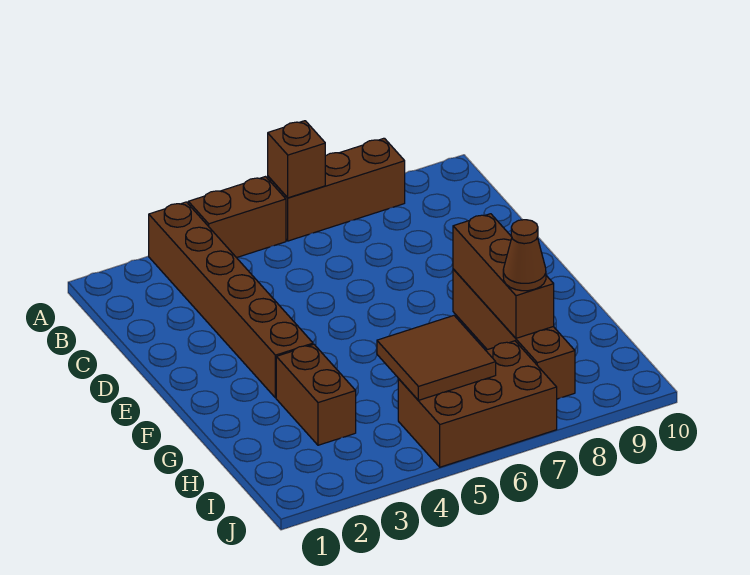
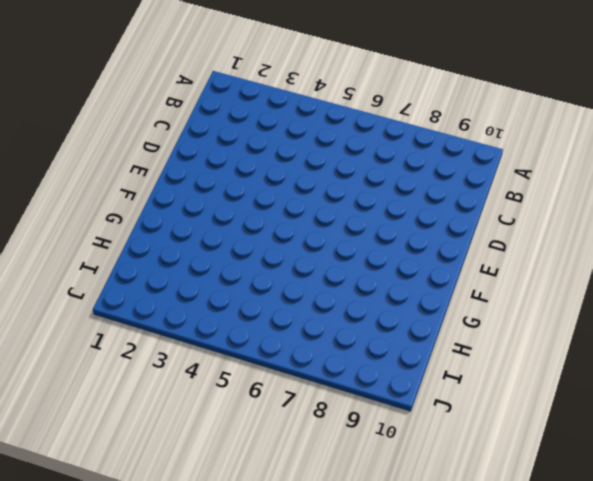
none -> brown 1x6 brick [149,202,313,398]
none -> brown 1x2 brick [188,177,286,258]

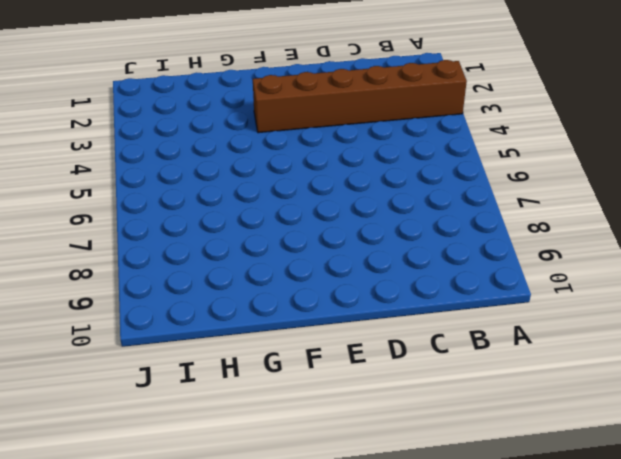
none -> brown 1x2 brick [188,177,286,258]
none -> brown 1x3 brick [268,138,405,241]

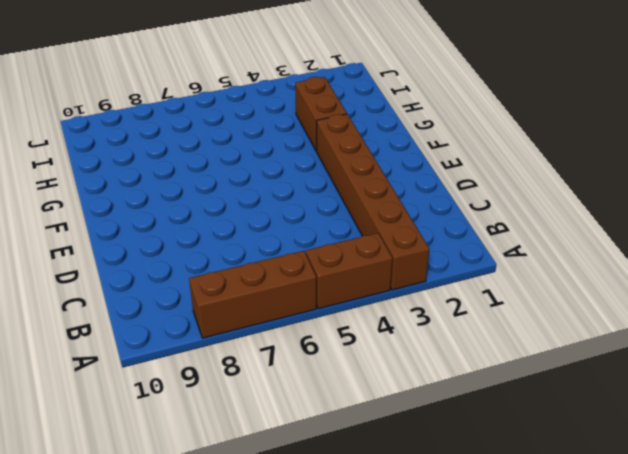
none -> brown 1x4 brick [453,269,575,399]
none -> brown 2x3 brick [398,341,557,467]

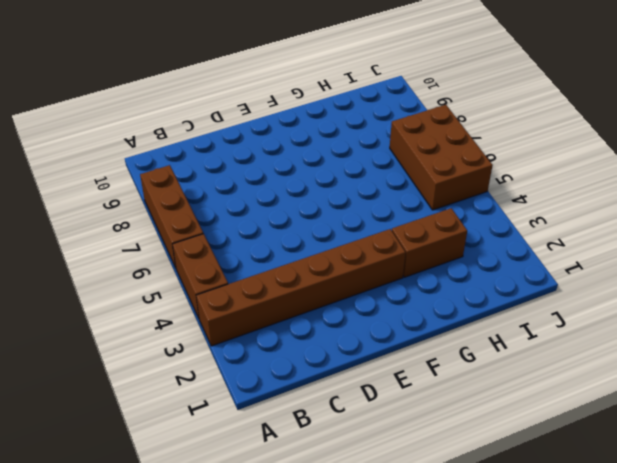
none -> brown 1x4 brick [453,269,575,399]
none -> brown 1x1 brick [268,121,325,198]

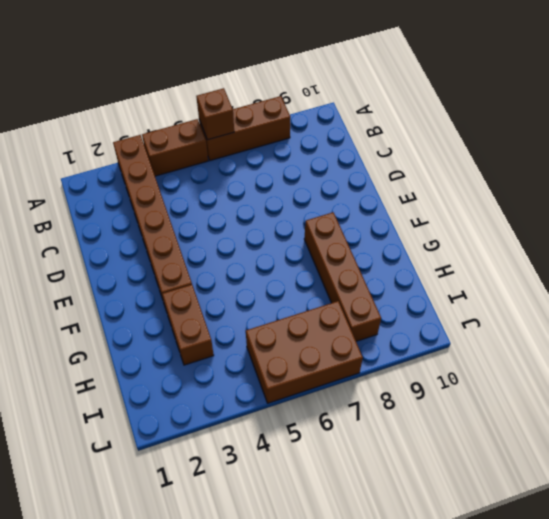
none -> brown 1x3 brick [453,214,554,338]
none -> brown 2x2 tile [377,316,496,400]

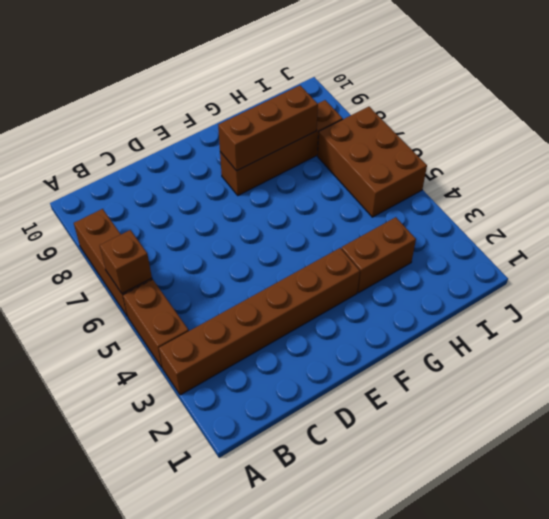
none -> brown 2x2 tile [377,316,496,400]
none -> brown 1x1 cone [503,220,546,291]

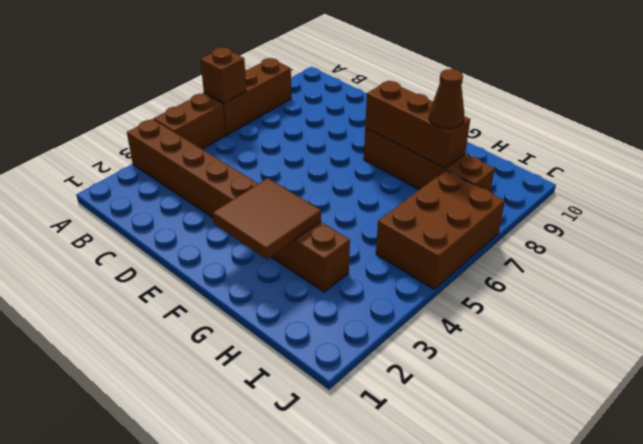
brown 2x2 tile [213,178,321,259] -> brown 2x2 tile moved to [377,316,496,400]

